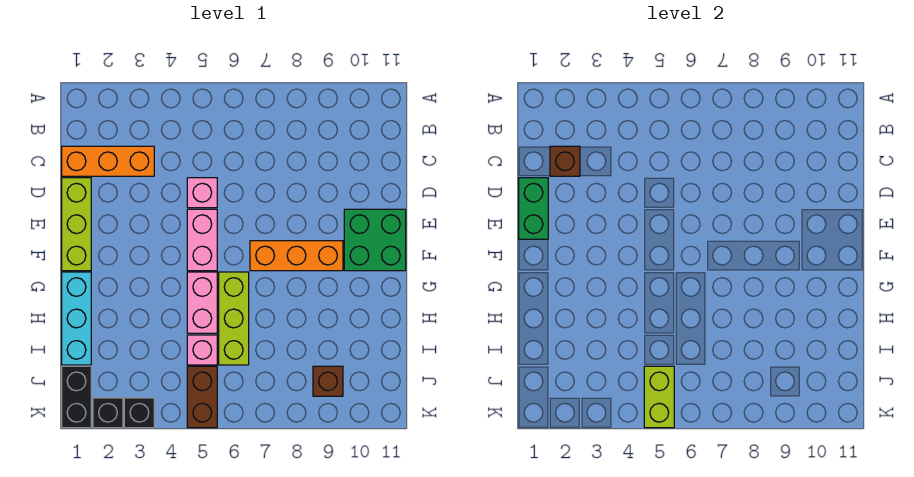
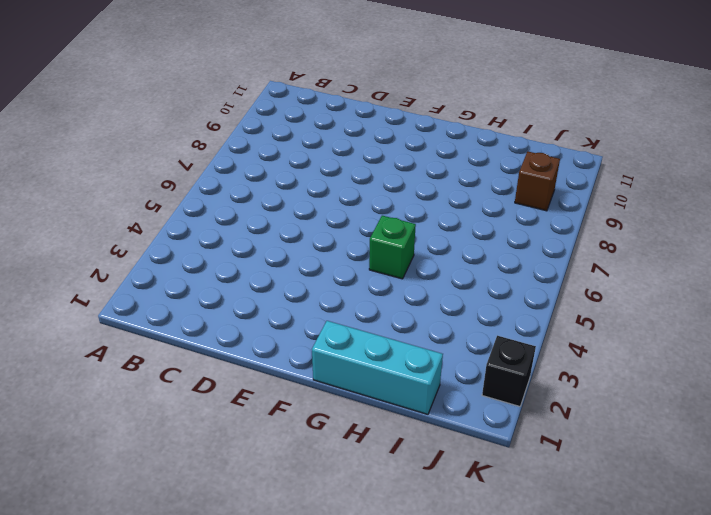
green 1x1 brick [369,216,416,279] -> pink 1x2 brick [187,272,217,333]
none -> orange 1x3 brick [62,146,154,176]
none -> lime 1x3 brick [62,178,91,271]
none -> pink 1x1 brick [187,178,217,208]

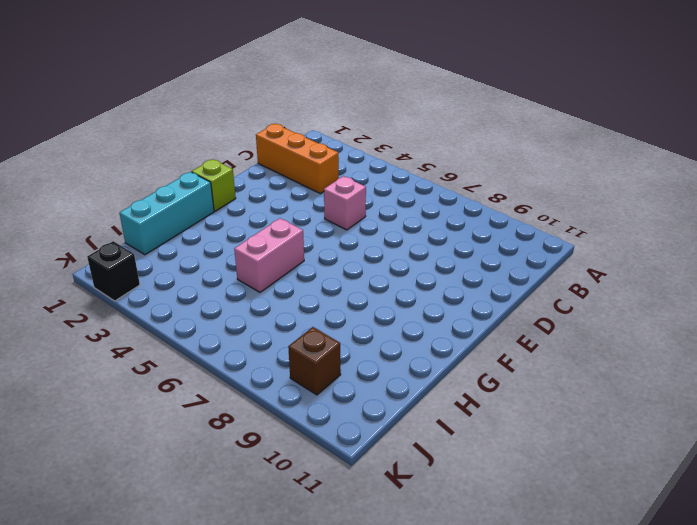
lime 1x1 brick [192,159,236,211] -> lime 1x3 brick [62,178,91,271]
none -> pink 1x2 brick [187,209,217,271]
none -> green 2x2 brick [344,209,406,271]
none -> orange 1x3 brick [250,241,343,271]

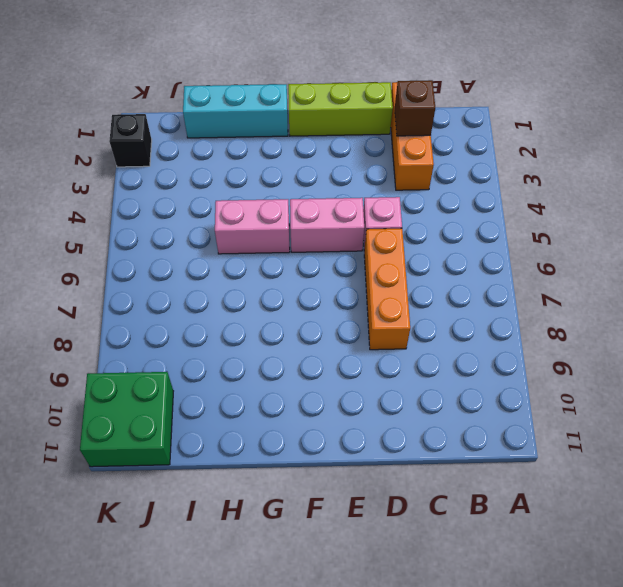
orange 1x3 brick [364,228,410,350] -> orange 1x3 brick moved to [250,241,343,271]
green 2x2 brick [80,372,173,467] -> green 2x2 brick moved to [344,209,406,271]
none -> lime 1x3 brick [219,272,249,365]
none -> pink 1x1 brick [187,335,217,365]
none -> black 1x2 brick [62,366,91,428]

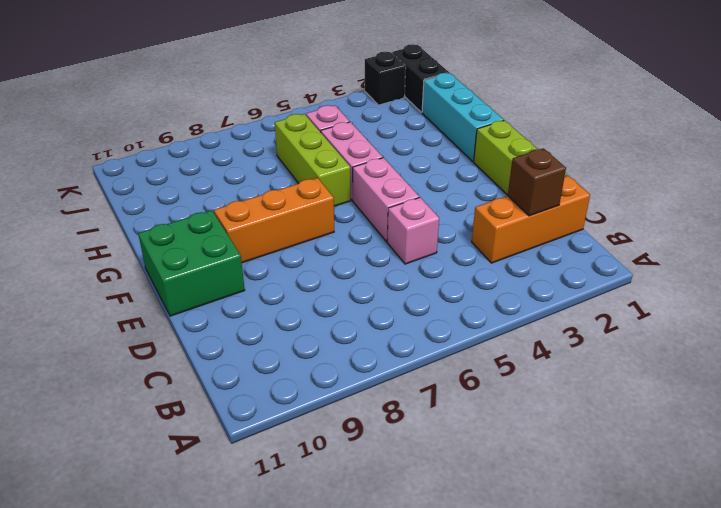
none -> brown 1x2 brick [187,366,217,428]
none -> brown 1x1 brick [313,366,343,396]
none -> black 1x1 brick [124,398,154,428]

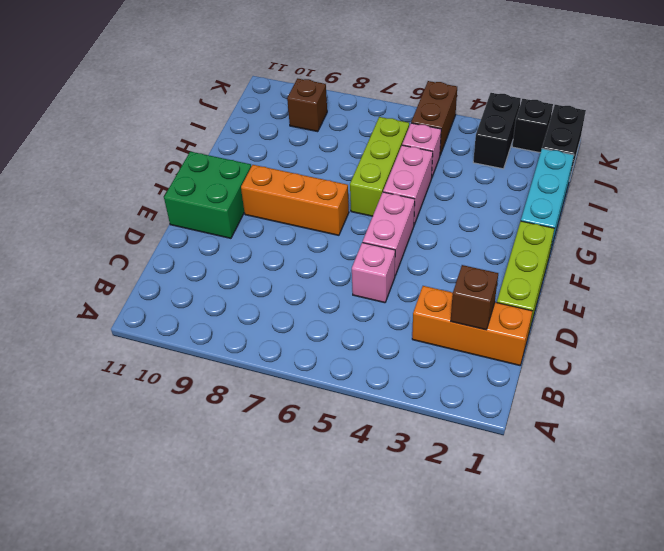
black 1x2 brick [473,93,521,169] -> black 1x1 brick [124,398,154,428]
none -> green 1x2 brick [519,178,548,239]
none -> lime 1x2 brick [644,366,674,428]

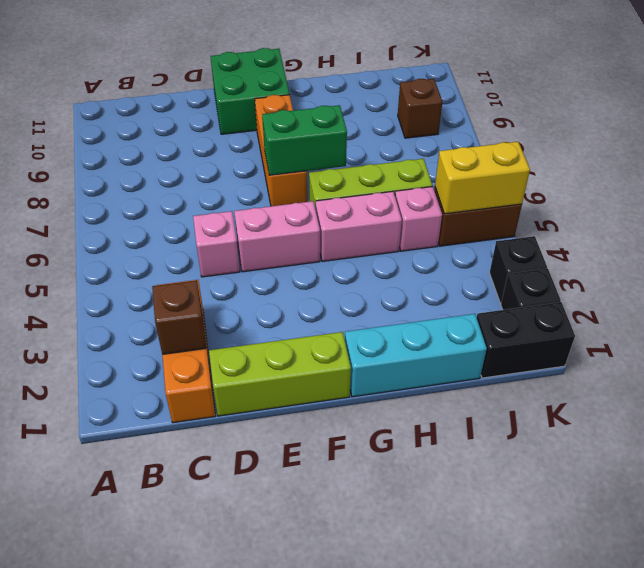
green 1x2 brick [262,105,347,175] -> green 1x2 brick moved to [519,178,548,239]
yellow 1x2 brick [435,142,530,214] -> lime 1x2 brick [644,366,674,428]

